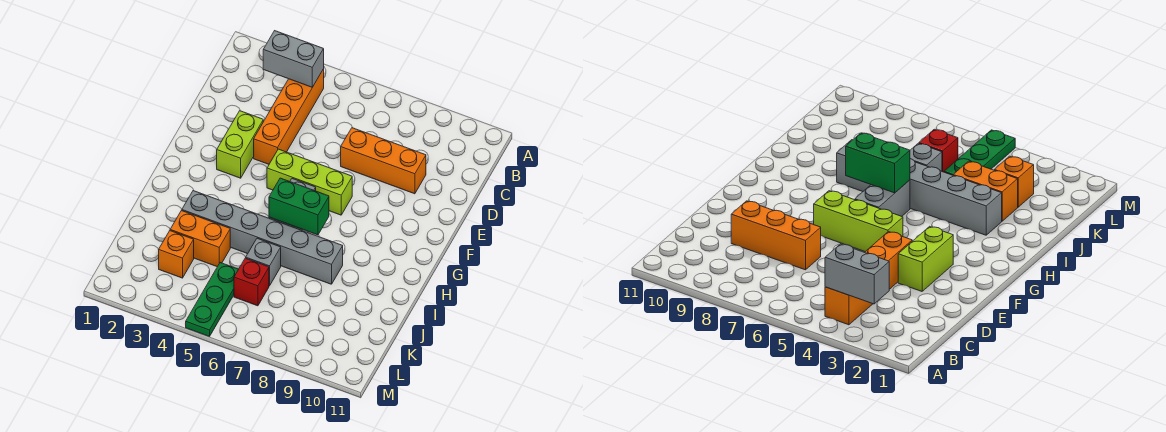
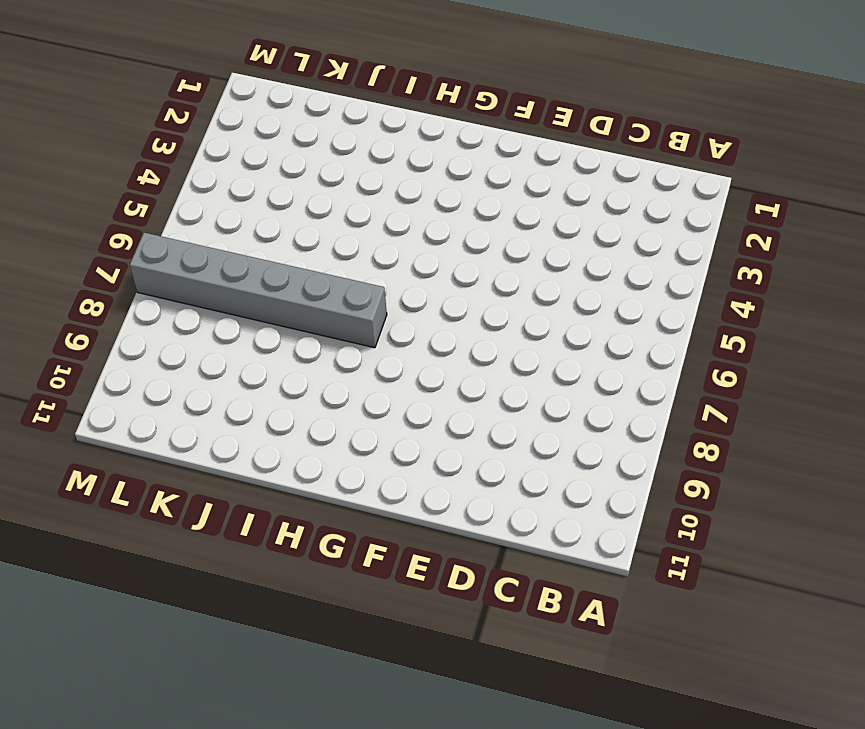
grey 1x6 brick [130,233,387,348] -> grey 1x6 brick turned to [182,191,343,284]
none -> orange 1x4 brick [254,69,324,164]
none -> orange 1x3 brick [341,128,426,194]
none -> lime 1x2 brick [217,111,263,178]

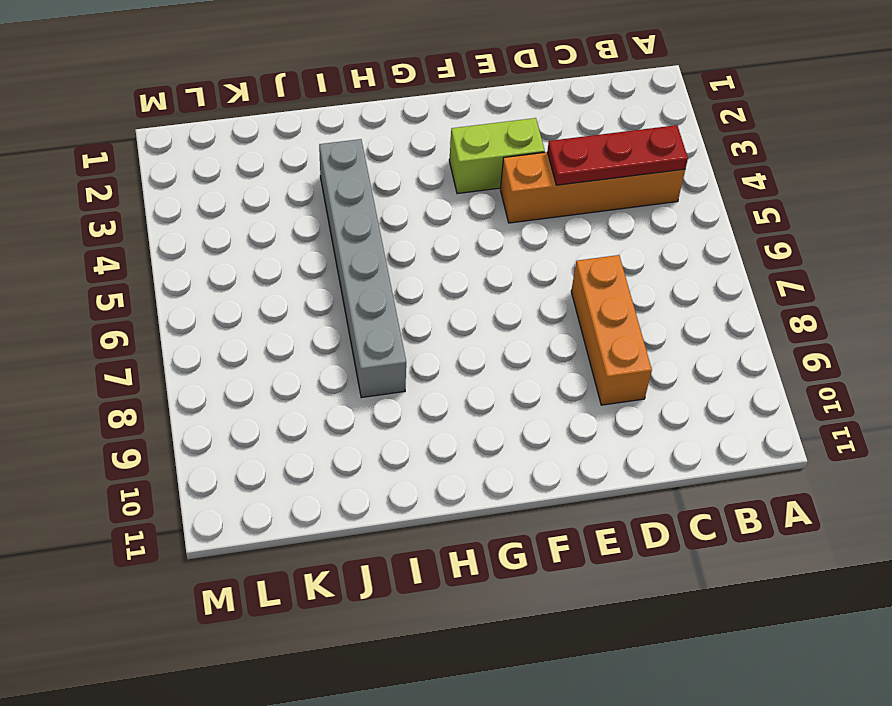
red 1x3 plate [547,125,688,185] -> grey 1x2 brick [263,31,324,87]
none -> lime 1x3 brick [267,149,352,215]
none -> grey 1x2 brick [855,180,910,216]
none -> orange 1x2 brick [170,211,230,267]

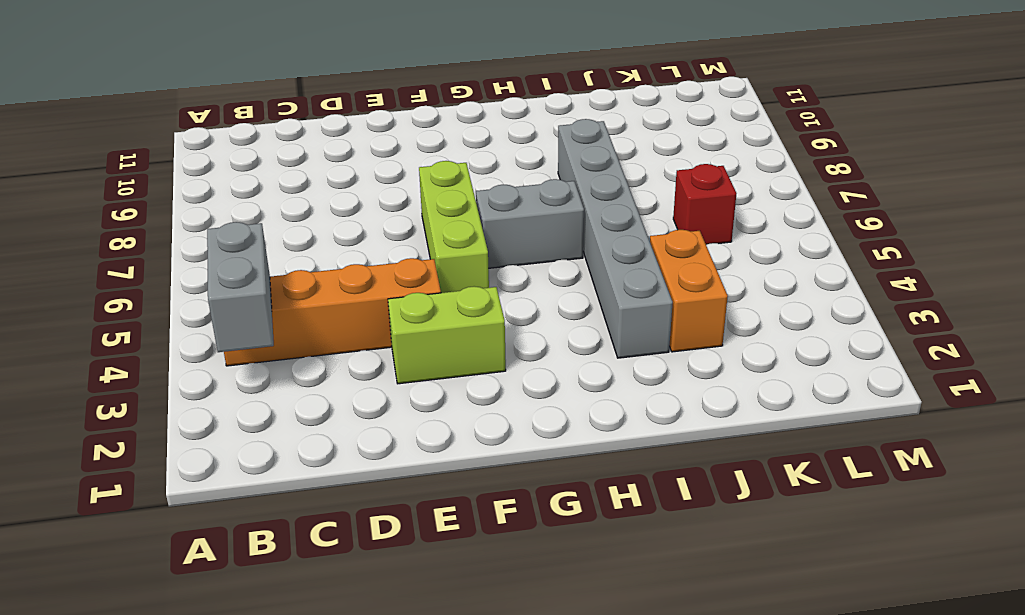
none -> orange 1x3 brick [341,128,426,194]
none -> grey 1x1 brick [246,238,281,286]
none -> orange 1x1 brick [159,231,194,278]

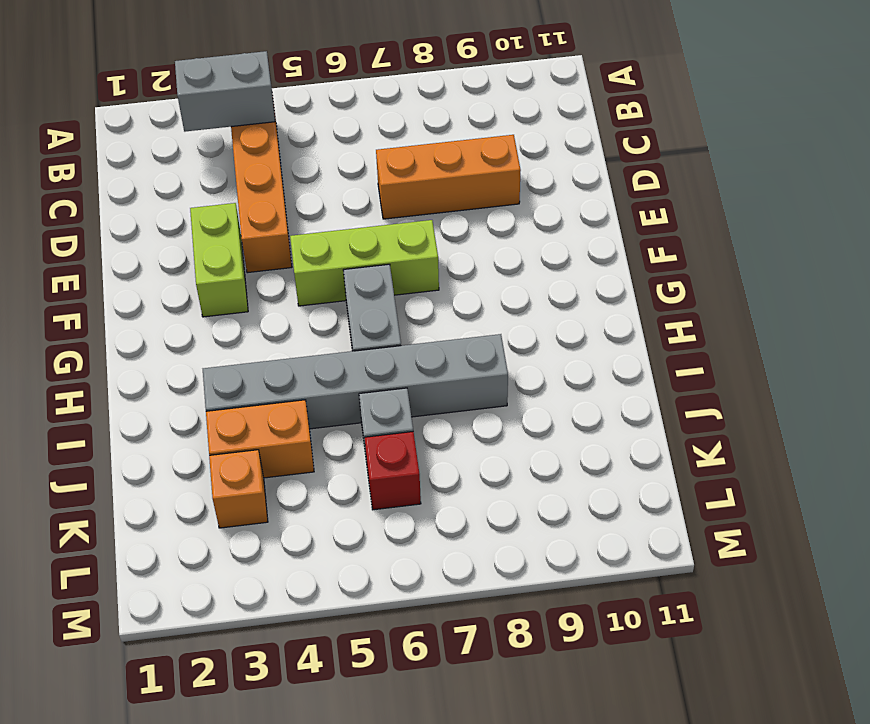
none -> green 1x3 plate [186,263,239,337]
none -> green 1x2 brick [269,178,329,235]

